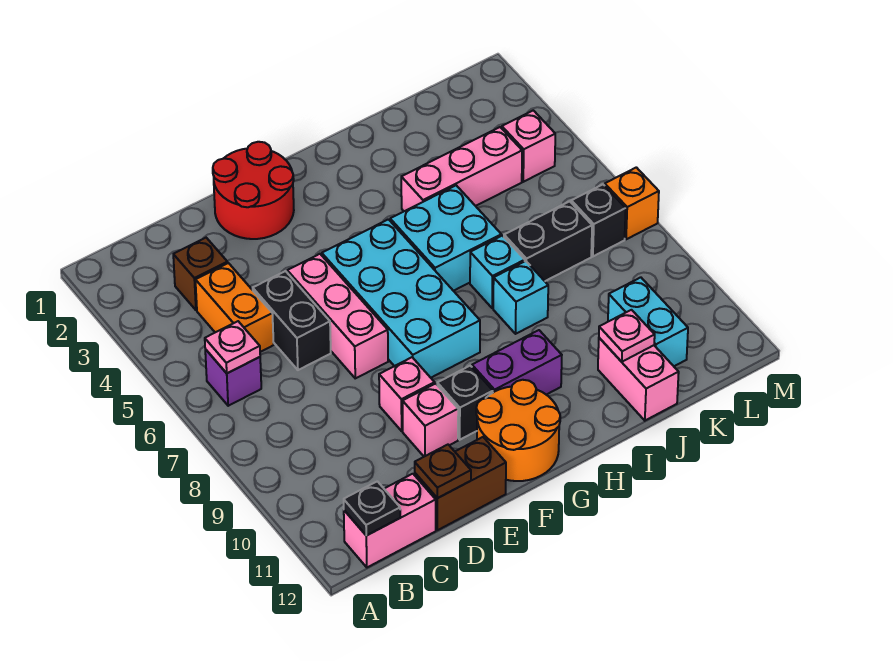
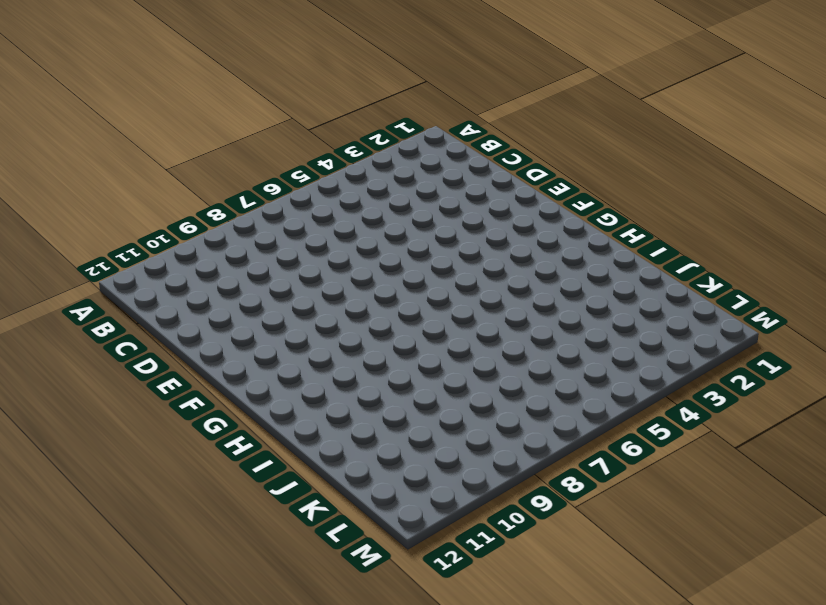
none -> purple 1x1 brick [205,349,261,406]
none -> pink 1x2 brick [344,474,436,567]
none -> brown 1x1 brick [173,238,228,310]

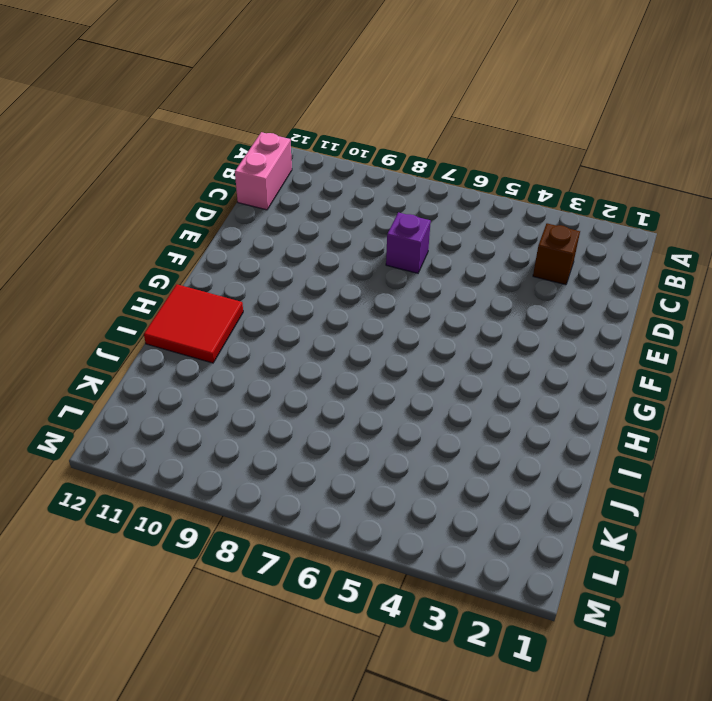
purple 1x1 brick [386,212,431,273] -> purple 1x1 brick moved to [205,349,261,406]
red 2x2 tile [144,284,243,363] -> none
none -> orange 1x2 brick [195,263,274,352]
none -> black 1x2 brick [253,271,331,370]
none -> brown 1x2 brick [415,437,506,530]

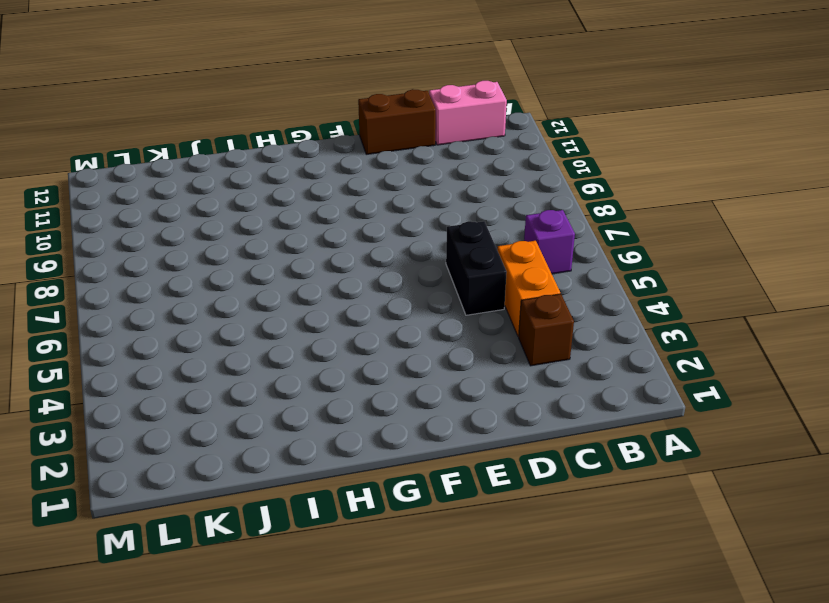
none -> red 2x2 round brick [213,142,294,239]
none -> pink 1x3 brick [287,254,388,378]
none -> pink 1x1 brick [379,357,435,431]

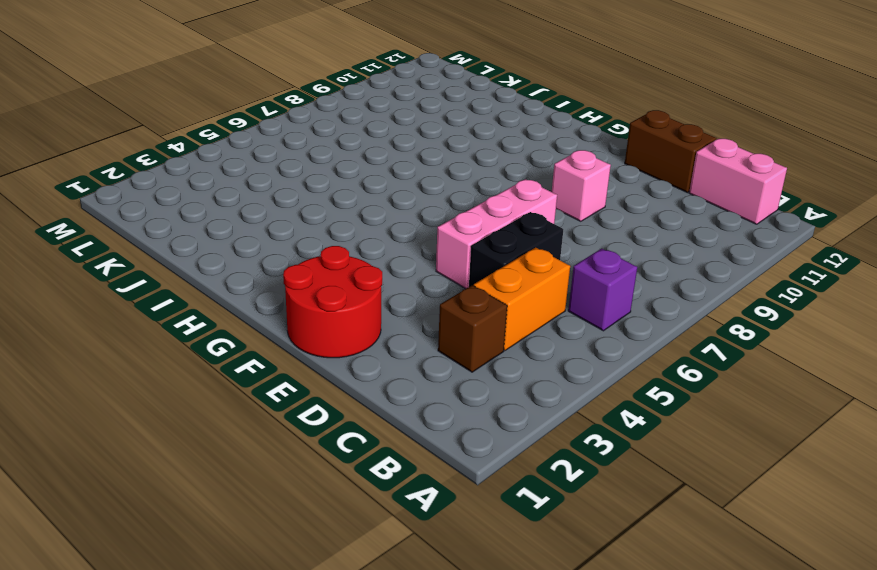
none -> pink 1x1 brick [403,384,458,457]
none -> cyan 2x4 brick [322,219,480,378]
none -> black 1x1 brick [437,366,493,440]

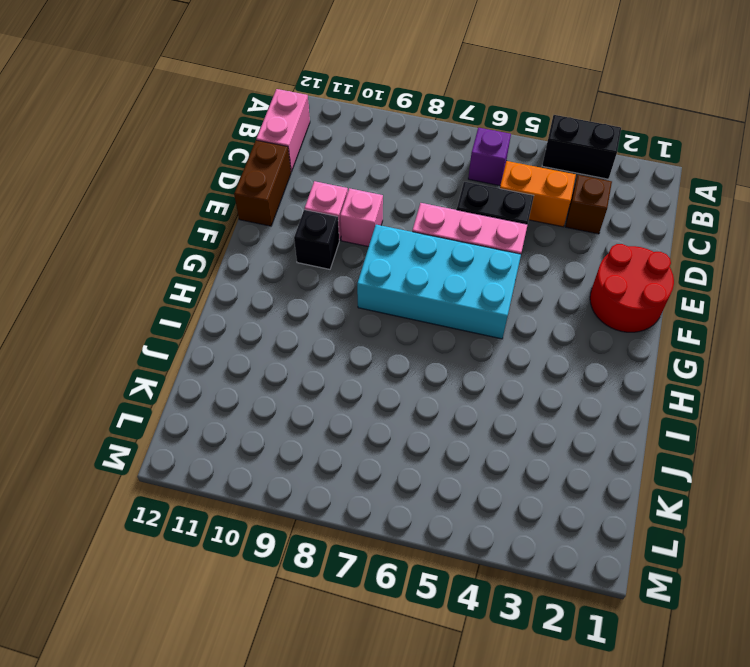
black 1x2 brick [542,115,621,179] -> black 1x2 brick turned to [504,201,592,281]
none -> orange 2x2 round brick [476,380,560,481]
none -> purple 1x2 brick [472,330,562,395]
none -> cyan 2x2 brick [390,185,501,291]

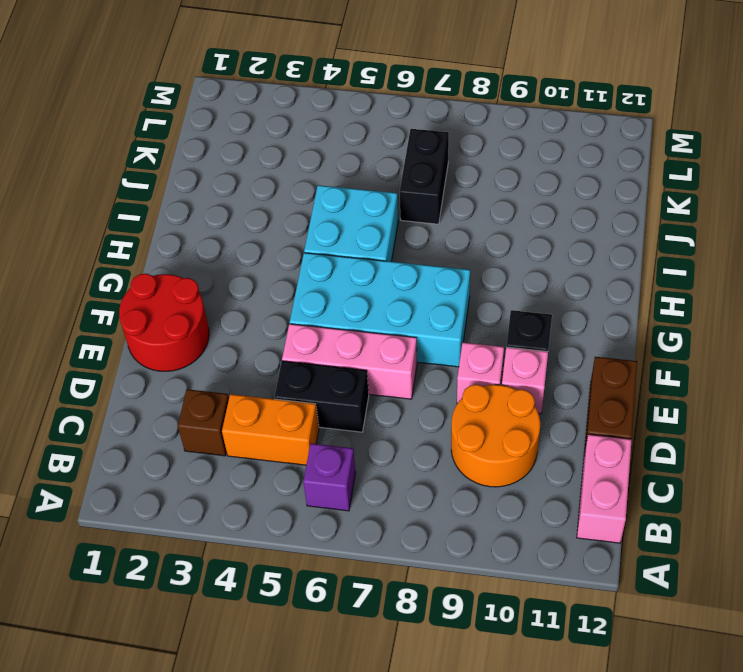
orange 2x2 round brick [451,385,540,487] -> orange 2x2 round brick moved to [476,380,560,481]
none -> purple 1x2 brick [472,330,562,395]
none -> pink 1x3 brick [401,127,522,211]
none -> cyan 1x1 brick [470,236,525,308]

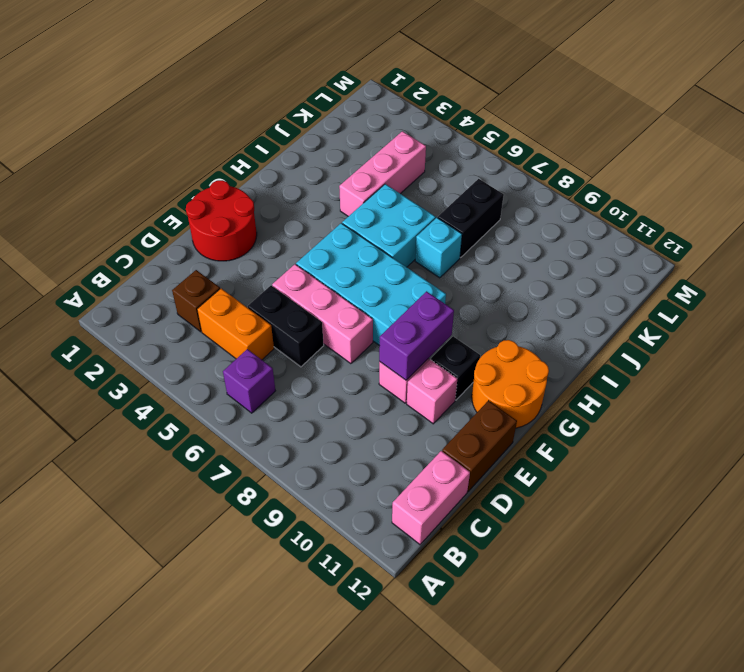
purple 1x2 brick [379,291,454,380] -> purple 1x2 brick moved to [472,330,562,395]
none -> cyan 1x1 brick [493,261,548,334]
none -> pink 1x2 brick [598,338,679,420]
none -> cyan 1x2 brick [608,277,688,366]

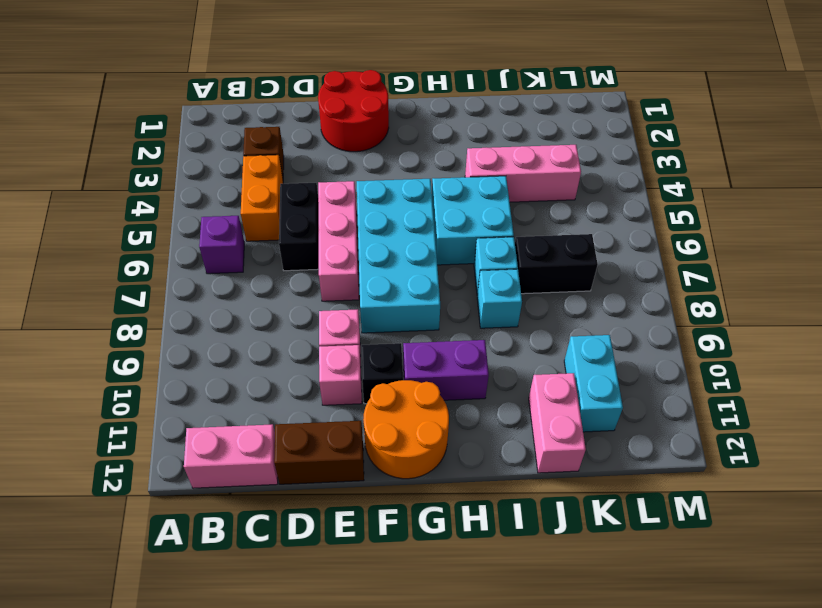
none -> pink 1x1 brick [502,110,555,182]
none -> black 1x1 brick [571,185,626,256]
none -> orange 1x1 brick [605,167,659,239]

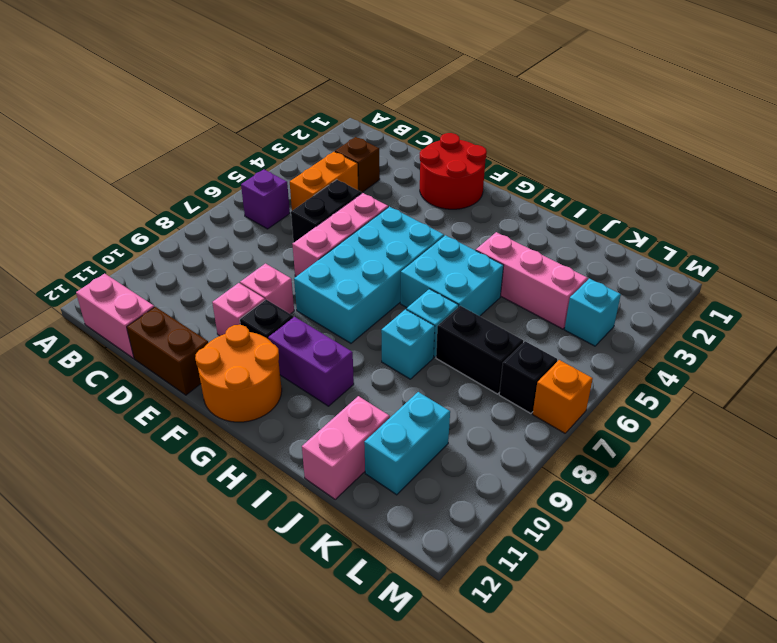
cyan 1x1 brick [564,278,621,346] -> pink 1x1 brick [502,110,555,182]
none -> pink 1x1 plate [205,321,260,373]
none -> black 1x1 plate [344,481,400,536]
none -> brown 1x1 plate [415,445,471,498]

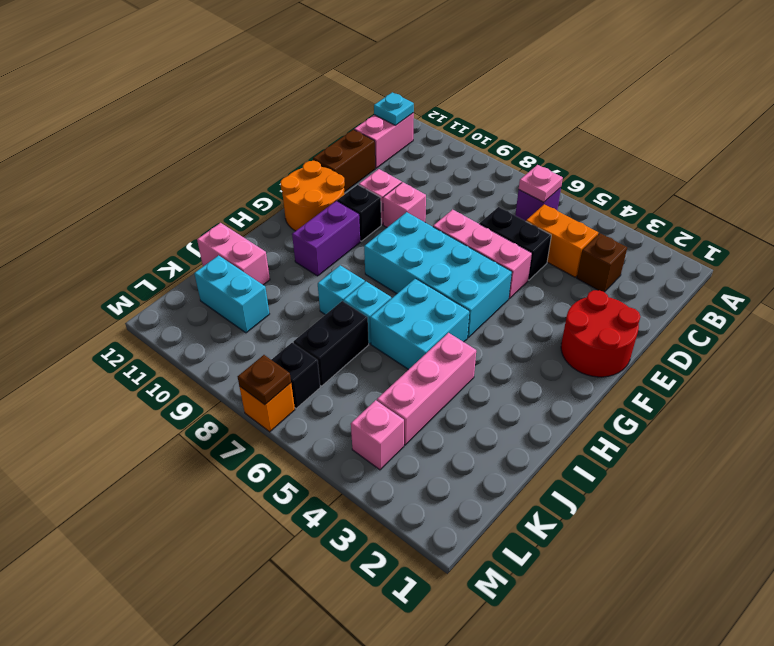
cyan 1x1 plate [374,92,414,125] -> black 1x1 plate [344,481,400,536]
brown 1x1 plate [238,355,291,405] -> brown 1x1 plate moved to [415,445,471,498]
none -> pink 1x1 plate [599,310,655,362]

